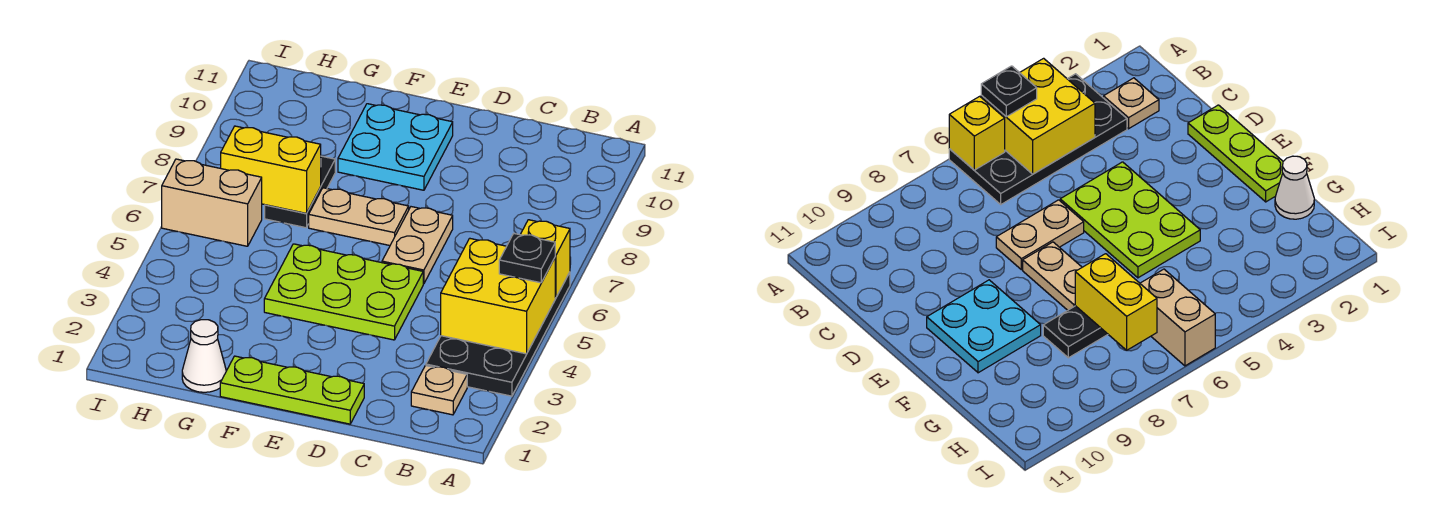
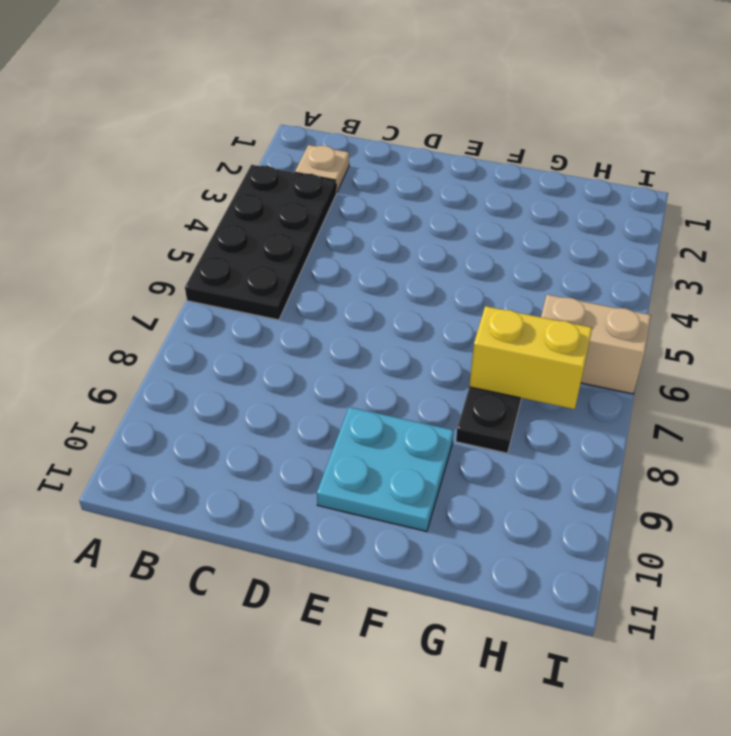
none -> lime 1x3 plate [220,356,364,424]
none -> lime 2x3 plate [264,244,423,340]
none -> tan 1x2 plate [382,207,453,284]

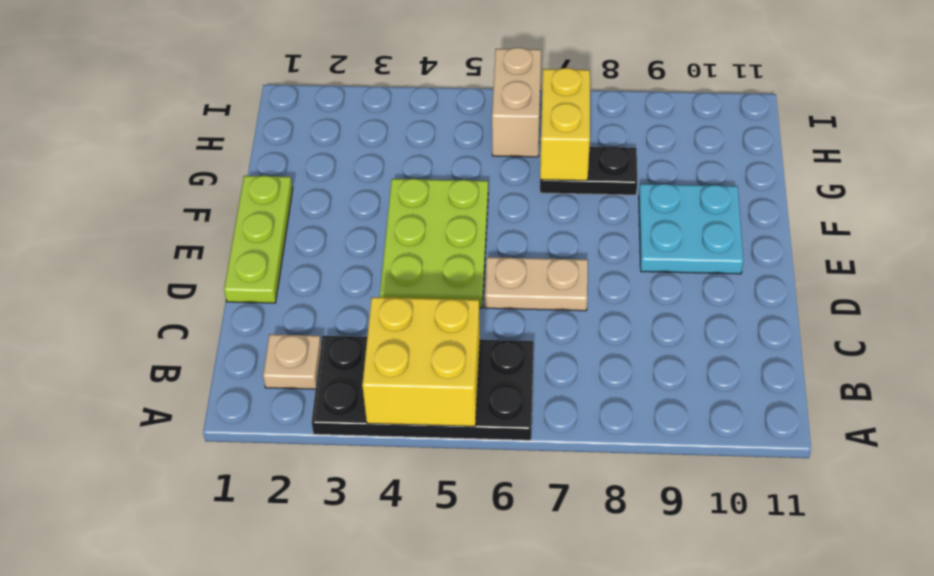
none -> tan 1x2 plate [309,188,409,245]
none -> white 1x1 cone [182,320,226,392]
none -> yellow 1x1 brick [520,220,570,298]

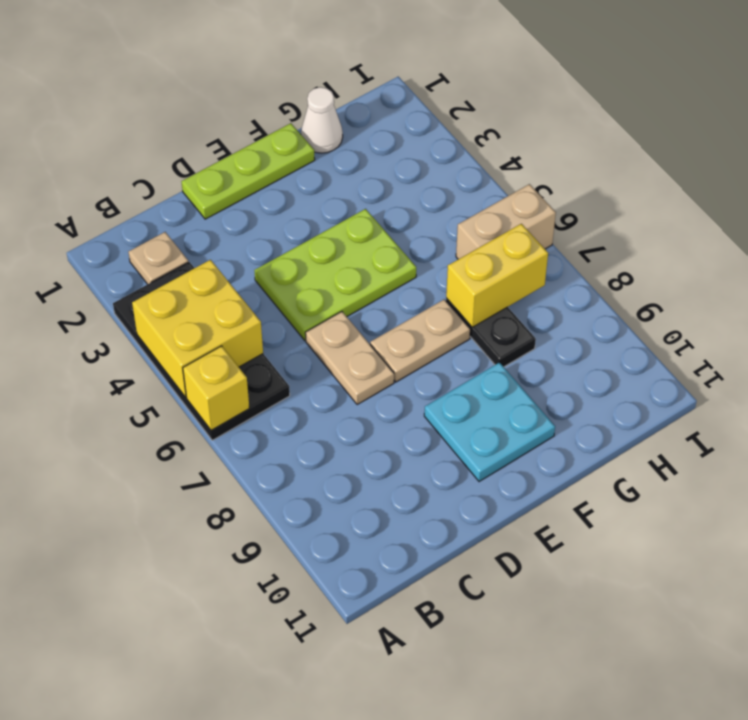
none -> black 1x1 plate [499,234,555,283]

